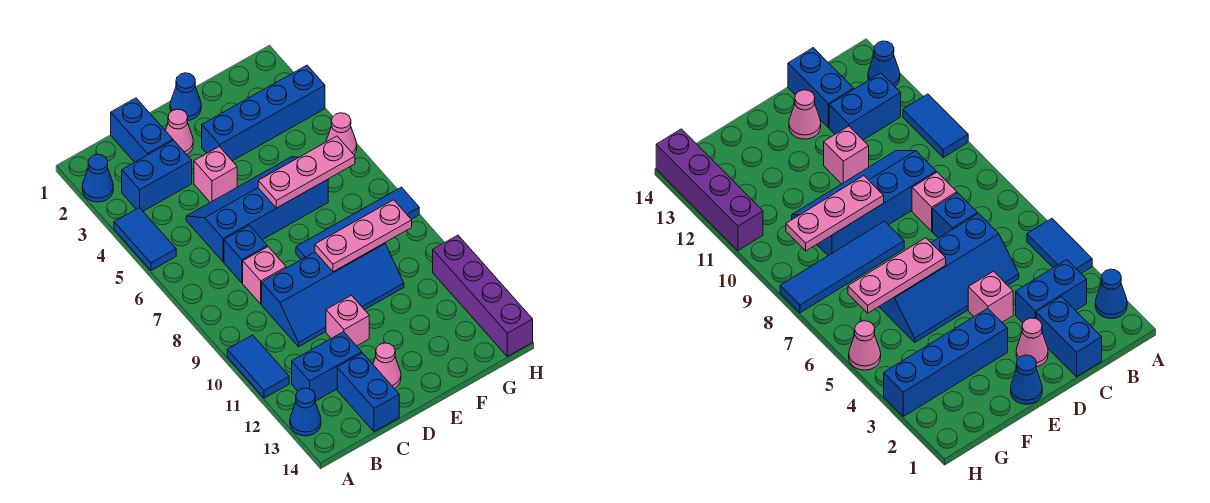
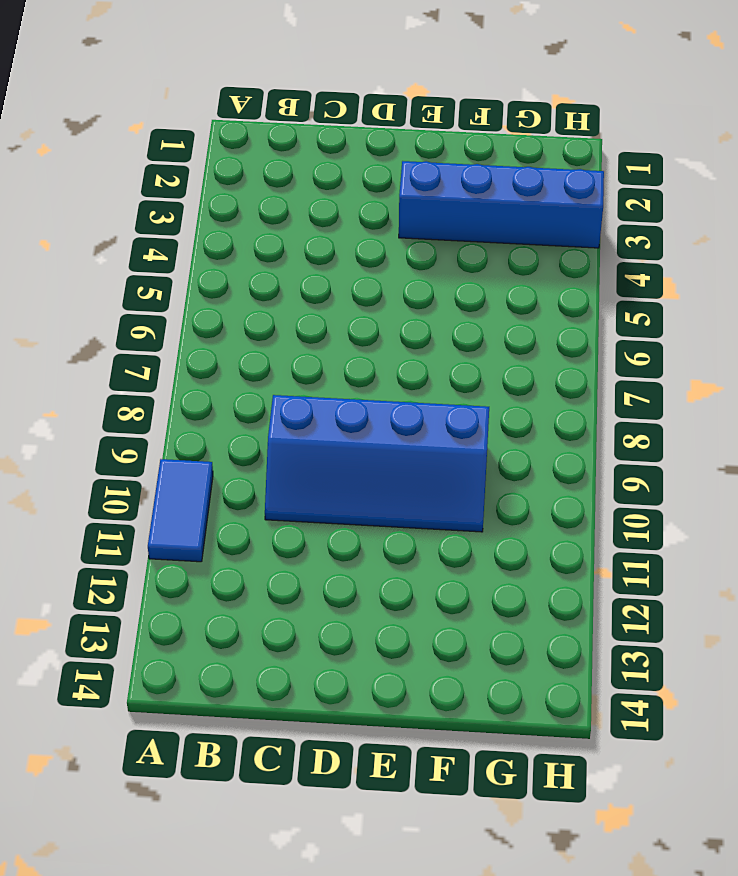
none -> blue 1x1 cone [82,154,113,202]
none -> blue 1x2 tile [114,207,176,270]
none -> blue 1x1 cone [290,388,321,436]

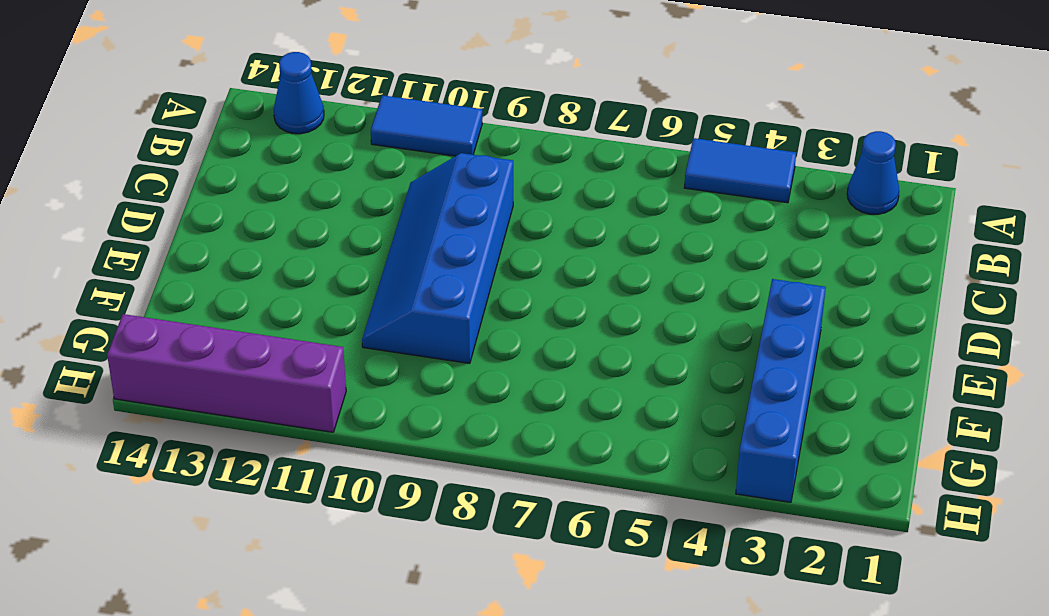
none -> blue 1x2 brick [122,140,192,211]
none -> blue 1x2 brick [292,332,362,401]
none -> blue 1x2 brick [111,98,173,162]

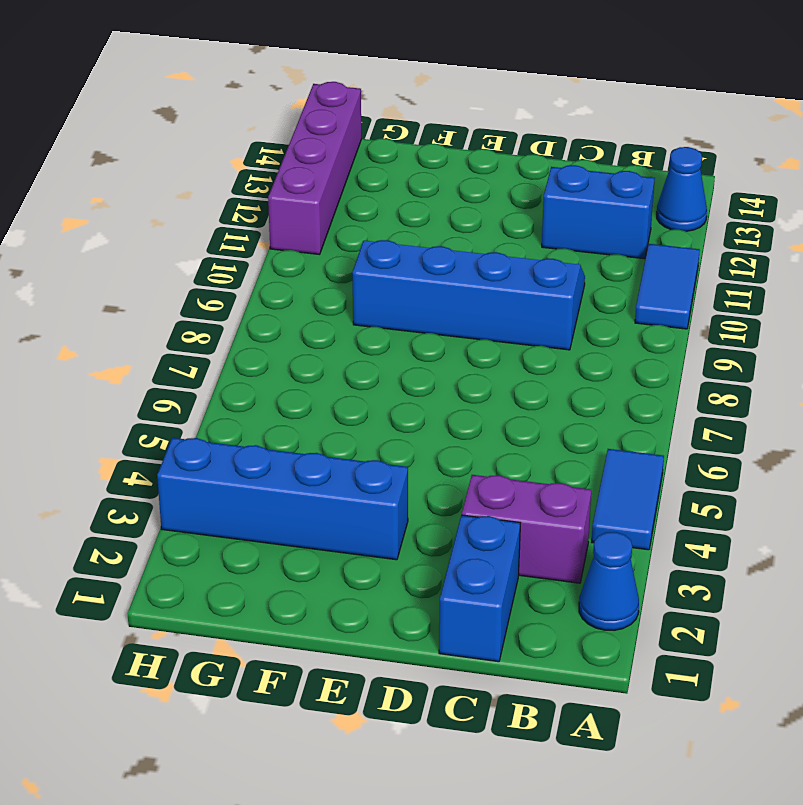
purple 1x2 brick [462,475,591,583] -> blue 1x2 brick [122,140,192,211]
none -> blue 2x4 slope [186,157,328,262]
none -> blue 1x1 brick [224,225,267,283]
none -> pink 1x1 brick [243,247,286,304]

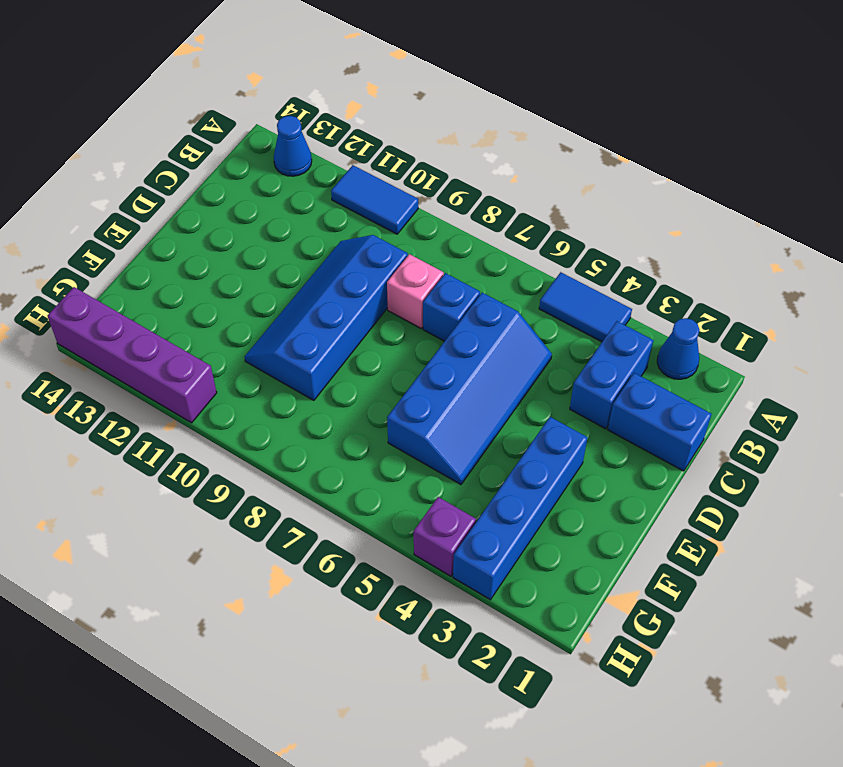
purple 1x1 brick [414,497,476,576] -> none
none -> blue 1x2 brick [292,332,362,401]
none -> blue 1x2 brick [337,353,399,432]
none -> pink 1x1 cone [165,109,193,155]

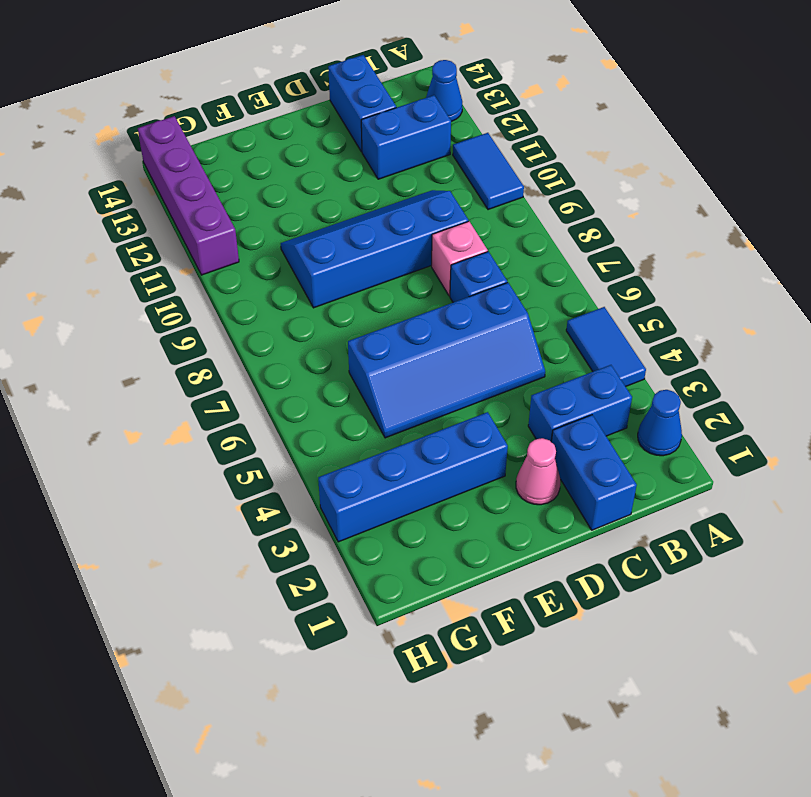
none -> pink 1x1 brick [194,147,237,202]
none -> pink 1x1 brick [326,295,369,346]
none -> pink 1x1 cone [373,343,401,389]

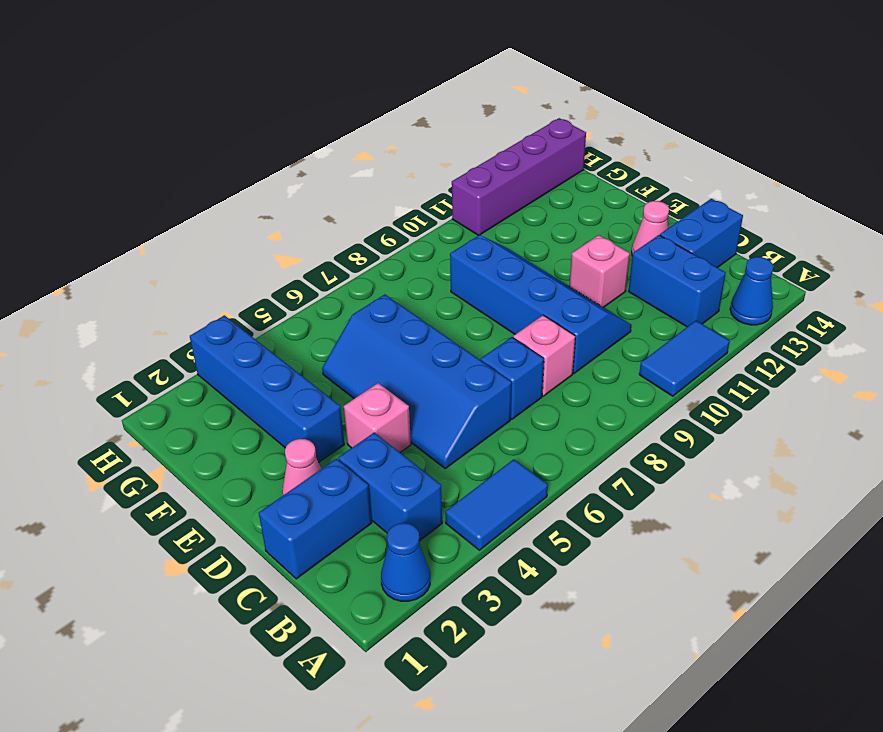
none -> blue 1x1 cone [170,73,201,120]
none -> blue 1x4 tile [296,187,419,260]
none -> pink 1x1 cone [326,113,357,154]

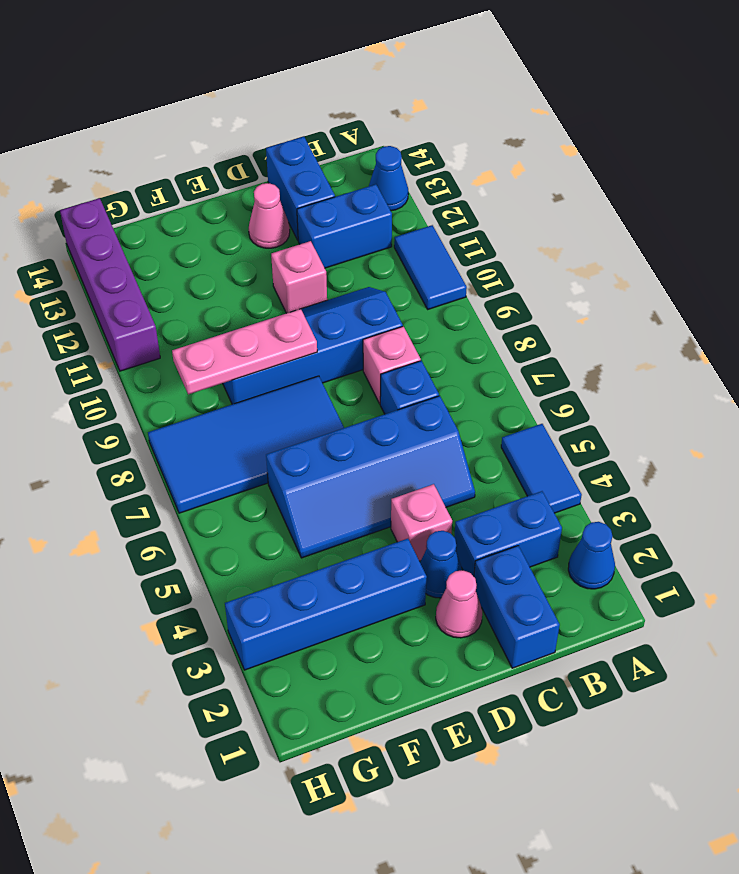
blue 1x1 cone [420,531,462,598] -> blue 1x1 cone moved to [170,73,201,120]
blue 2x4 tile [148,376,344,513] -> blue 1x4 tile [296,187,419,260]
none -> pink 1x1 cone [326,113,357,154]
none -> pink 1x3 plate [258,136,355,208]

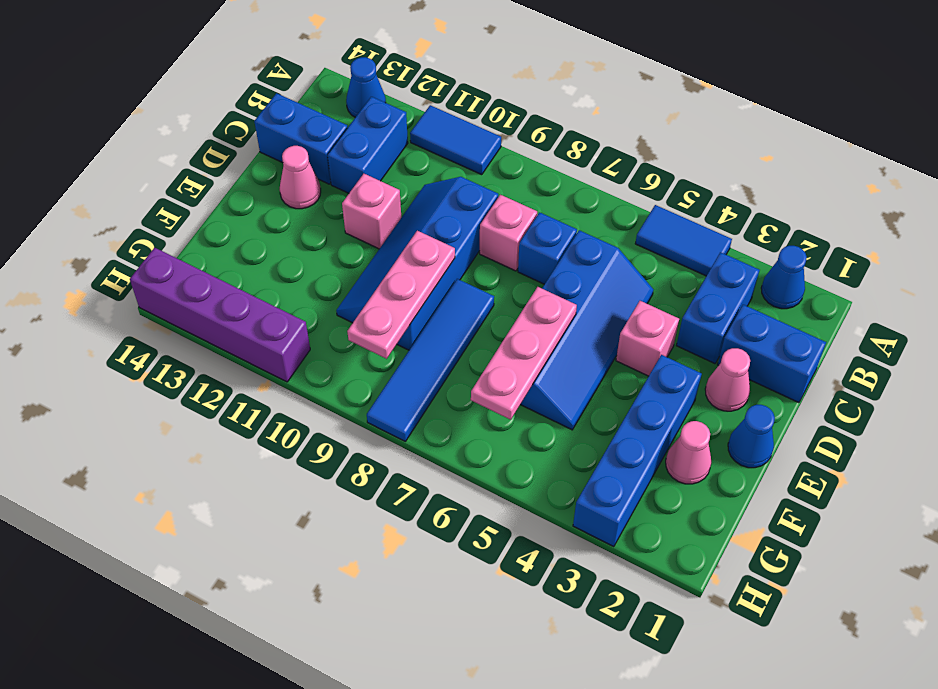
pink 1x1 cone [666,421,711,484] -> pink 1x1 cone moved to [326,113,357,154]

